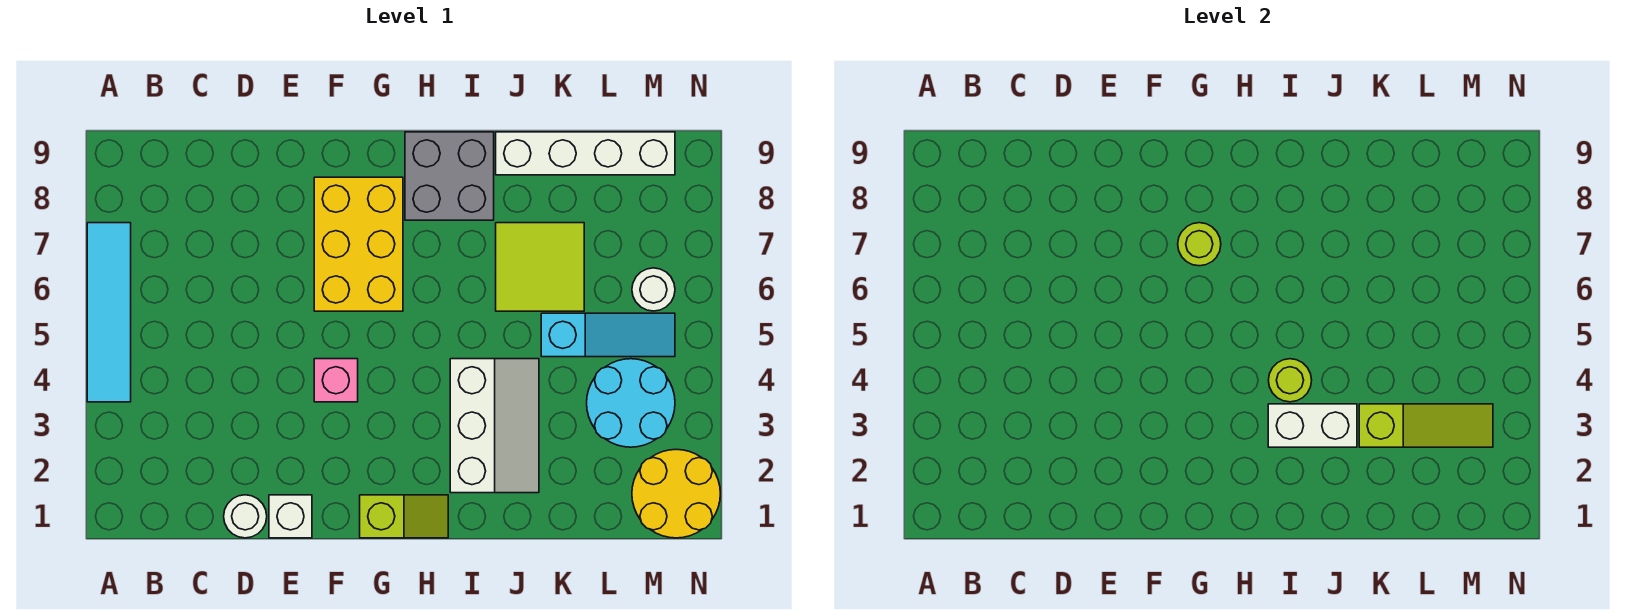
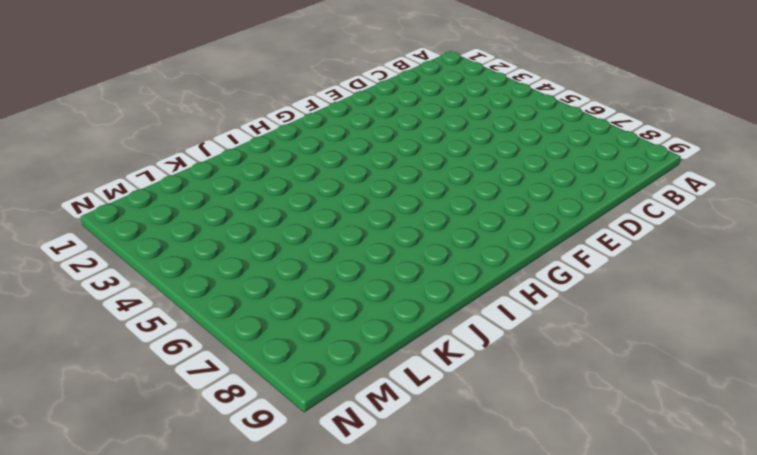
none -> cyan 1x4 tile [87,223,131,402]
none -> white 1x1 round brick [224,495,267,538]
none -> white 1x1 brick [269,495,312,538]

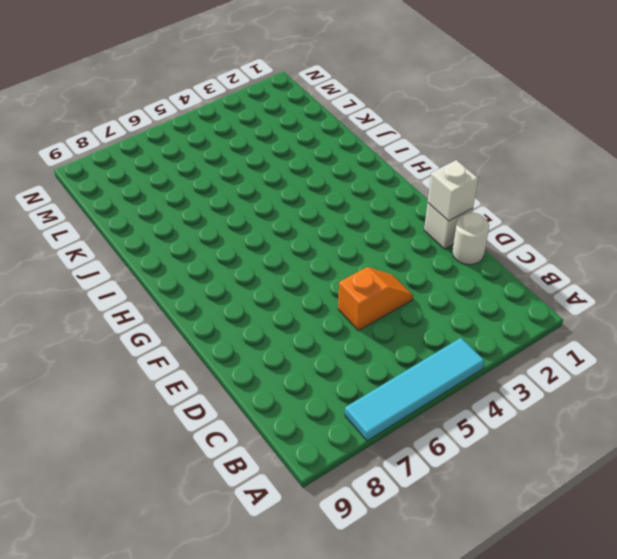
orange 1x2 slope [338,267,413,331] -> none
white 1x1 brick [428,160,478,221] -> none
none -> pink 1x1 brick [314,359,358,402]
none -> yellow 2x3 brick [314,177,403,311]
none -> lime 1x2 slope [360,495,448,538]

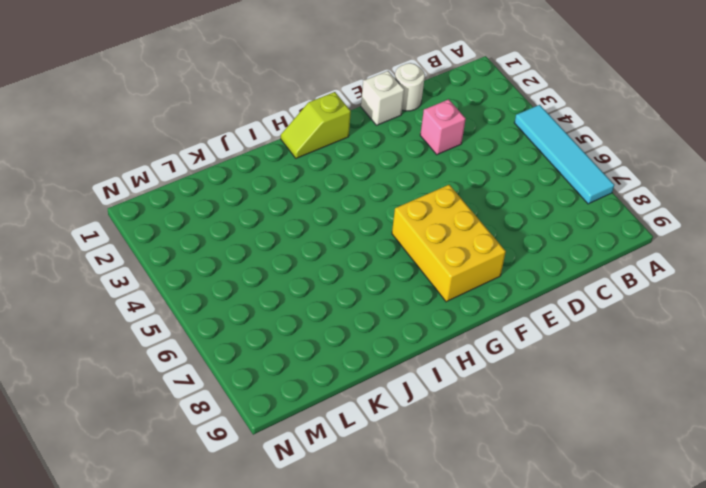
pink 1x1 brick [420,99,466,155] -> pink 1x1 brick moved to [314,359,358,402]
none -> grey 2x2 brick [405,132,494,220]
none -> white 2x3 slope [450,359,539,493]
none -> lime 2x2 tile [496,223,584,311]

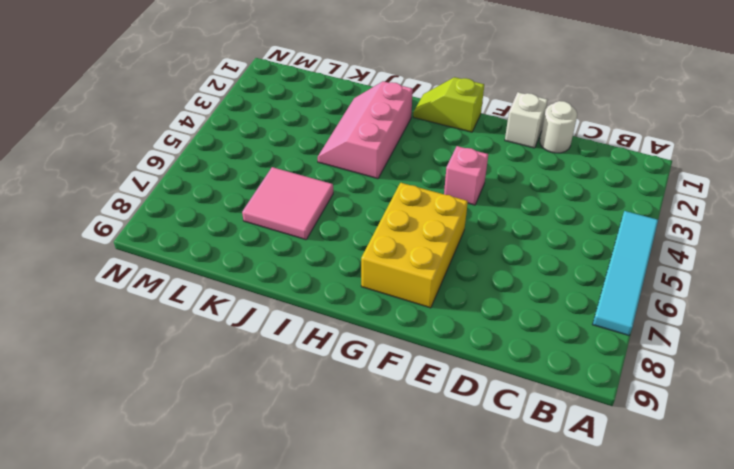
pink 2x3 slope [318,81,413,179] -> white 2x3 slope [450,359,539,493]
pink 2x2 tile [242,167,333,240] -> lime 2x2 tile [496,223,584,311]
none -> grey 2x2 brick [405,132,494,220]
none -> white 1x4 brick [496,132,675,175]
none -> cyan 1x3 slope [541,313,675,357]

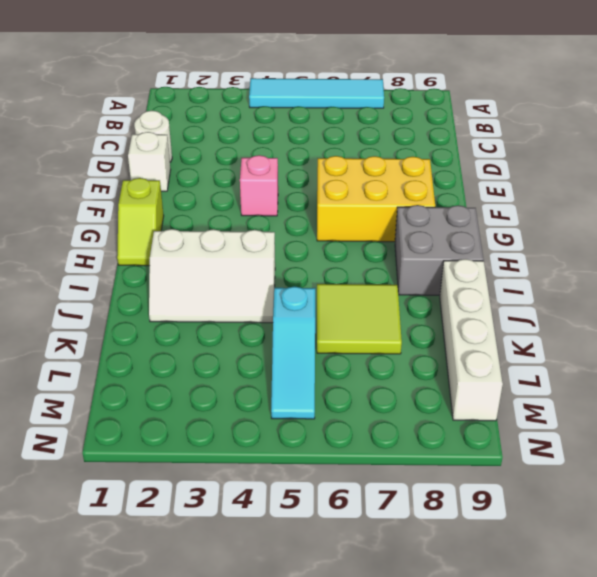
none -> cyan 2x2 round brick [587,359,675,447]
none -> yellow 2x2 round brick [632,449,720,538]
none -> white 1x1 round brick [632,268,675,311]

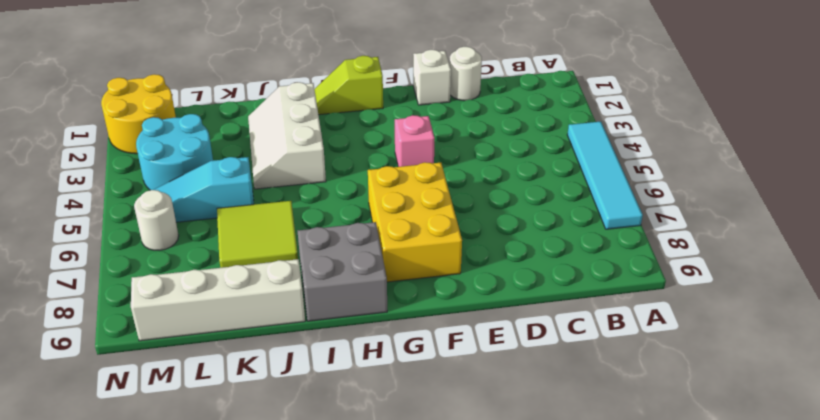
none -> lime 1x1 round brick [1178,223,1221,266]
none -> white 1x2 brick [1268,404,1357,447]
none -> lime 1x1 round brick [1268,359,1312,402]

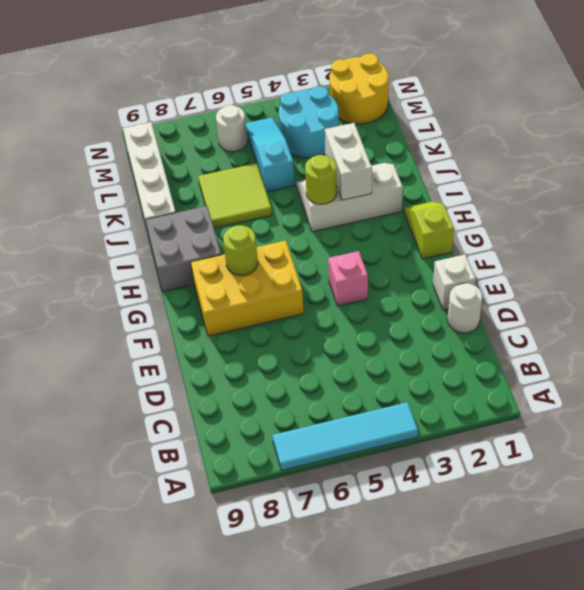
none -> lime 1x3 slope [1359,404,1493,447]

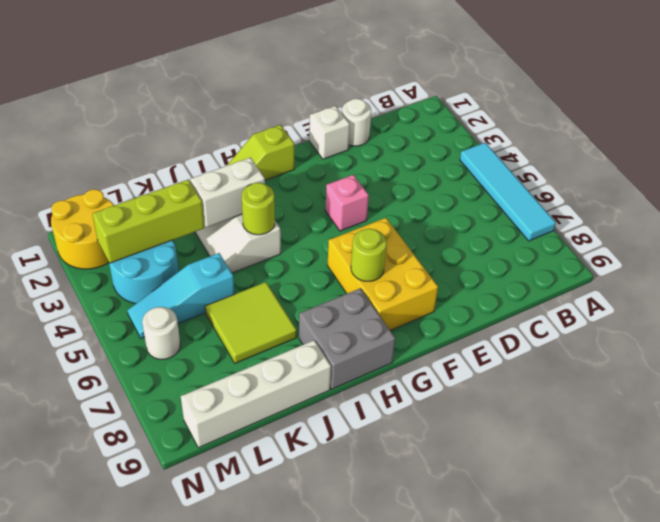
lime 1x3 brick [92,180,204,263] -> lime 1x3 slope [1359,404,1493,447]

